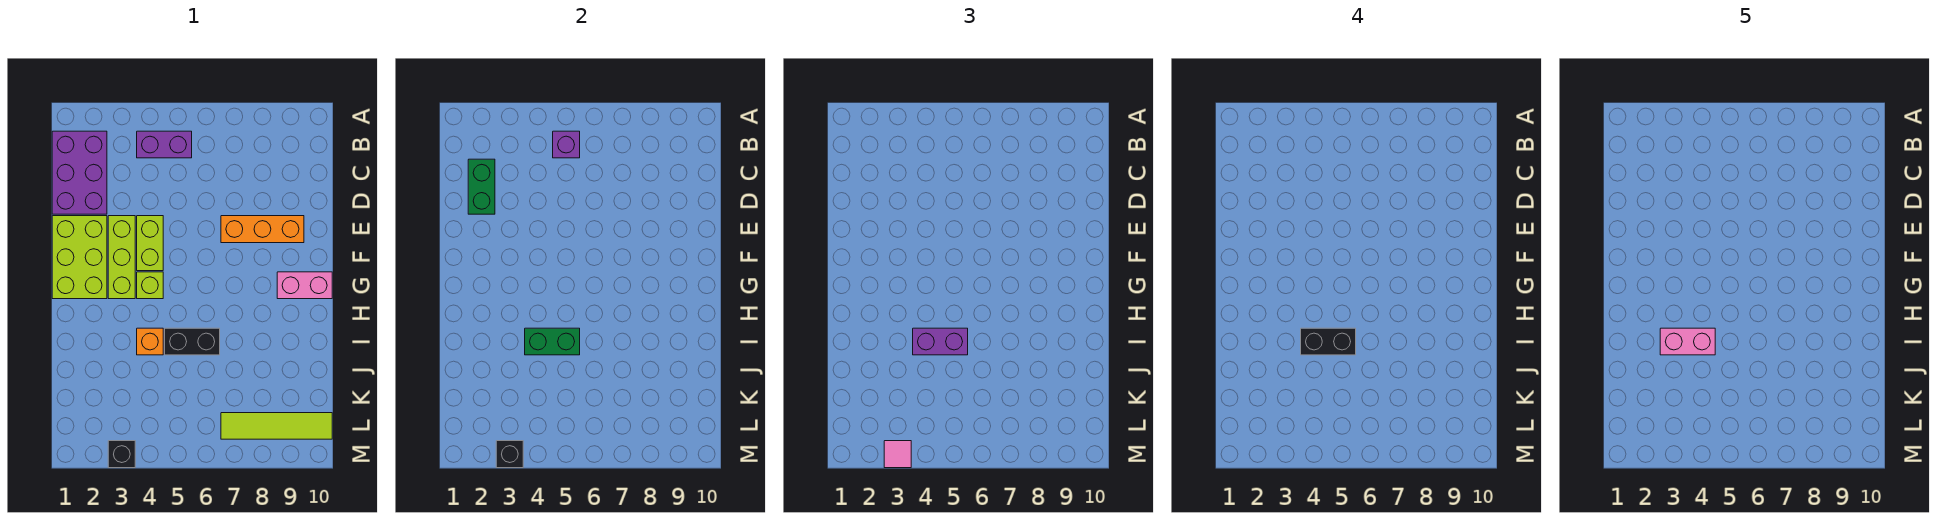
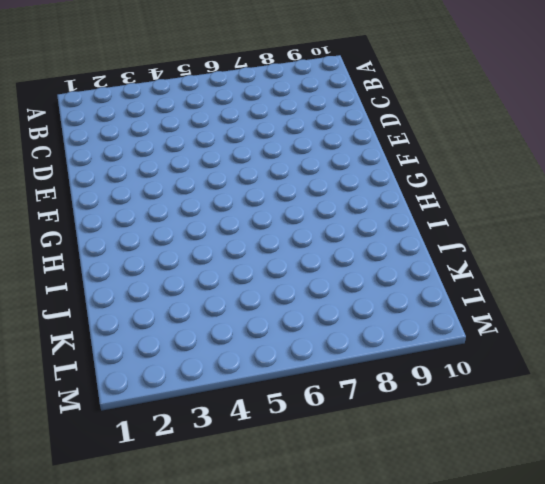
none -> purple 2x3 brick [52,131,107,214]
none -> purple 1x2 brick [137,131,192,158]
none -> lime 2x3 brick [52,216,107,299]

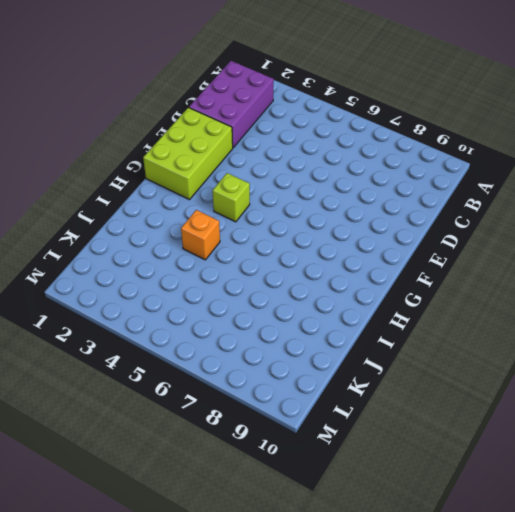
none -> purple 1x2 brick [137,131,192,158]
none -> lime 1x3 brick [108,216,135,299]
none -> lime 1x2 brick [137,216,163,271]

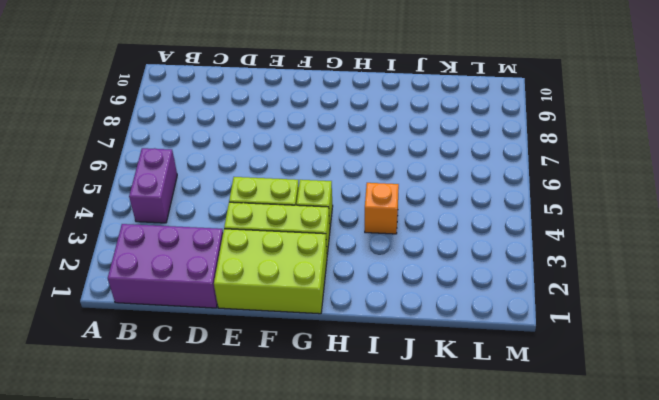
none -> orange 1x3 brick [221,216,304,243]
none -> pink 1x2 brick [277,272,332,299]
none -> black 1x2 brick [165,328,220,355]

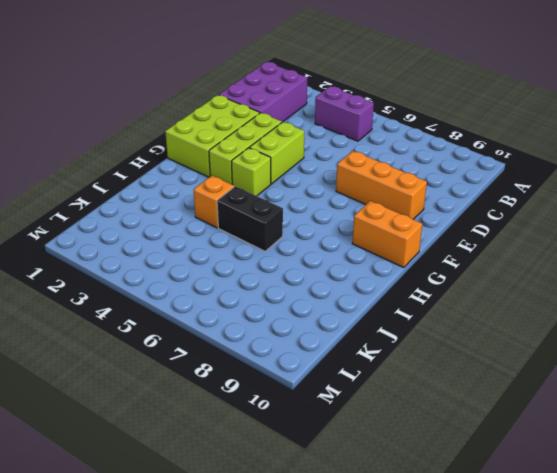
orange 1x2 brick [352,201,422,268] -> pink 1x2 brick [277,272,332,299]
none -> lime 1x4 tile [221,413,332,439]
none -> black 1x1 brick [108,441,135,468]
none -> purple 1x1 brick [553,131,580,158]

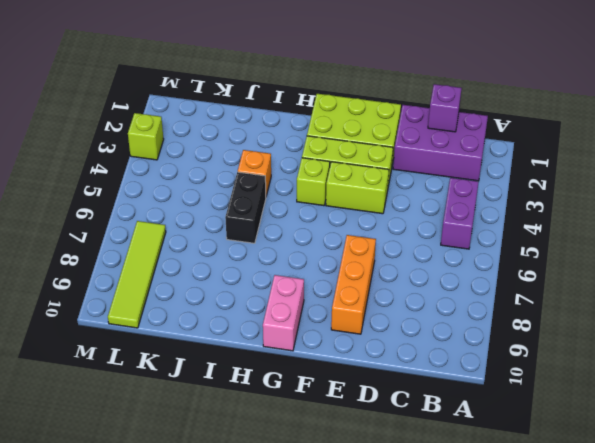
purple 1x1 brick [428,84,462,132] -> purple 1x1 brick moved to [553,131,580,158]
lime 1x1 brick [128,113,164,160] -> black 1x1 brick [108,441,135,468]
none -> green 1x2 brick [468,159,495,214]
none -> green 1x2 brick [525,328,580,355]
none -> black 1x1 brick [496,441,523,468]

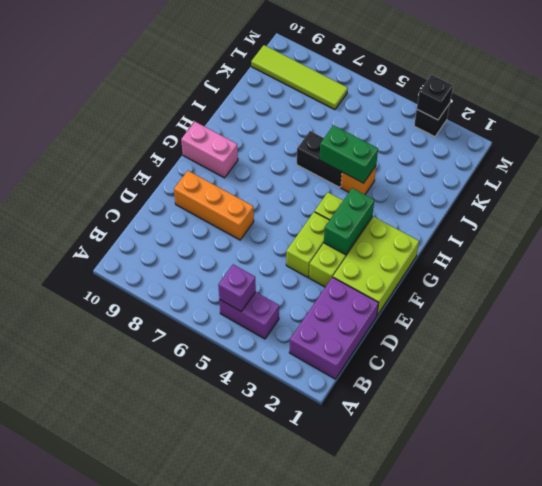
green 1x2 brick [324,188,374,255] -> green 1x2 brick moved to [468,159,495,214]
none -> purple 1x2 brick [913,328,968,355]
none -> pink 1x1 tile [884,441,911,468]
none -> black 1x2 brick [1301,328,1356,355]

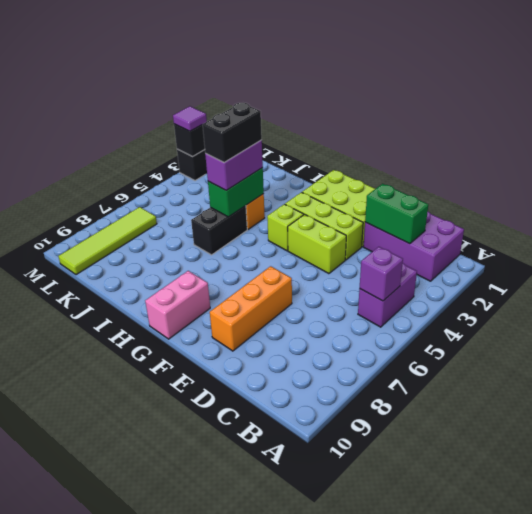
purple 1x1 tile [173,106,207,131] -> pink 1x1 tile [884,441,911,468]
none -> pink 1x2 brick [1660,328,1715,355]

